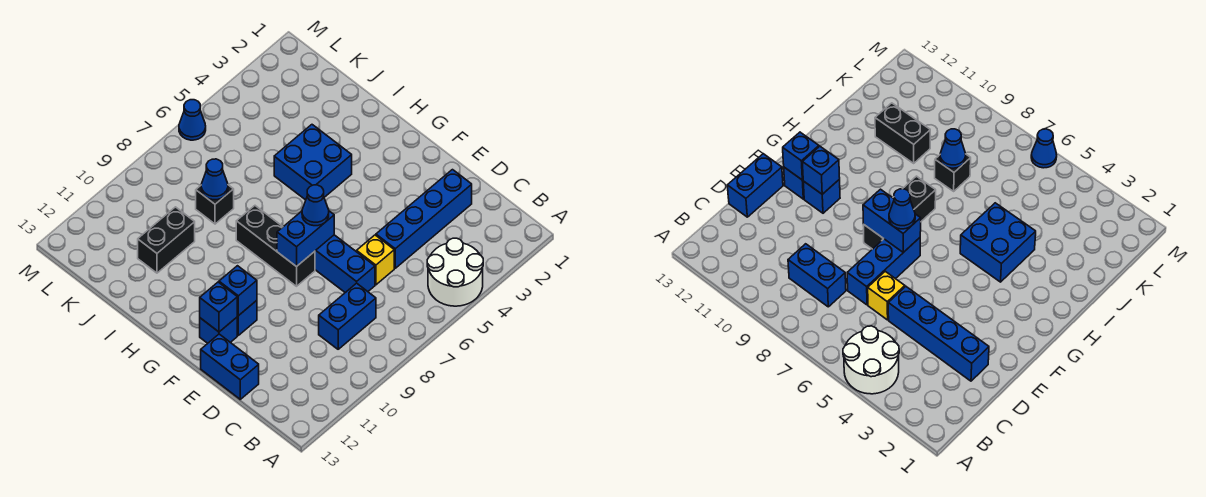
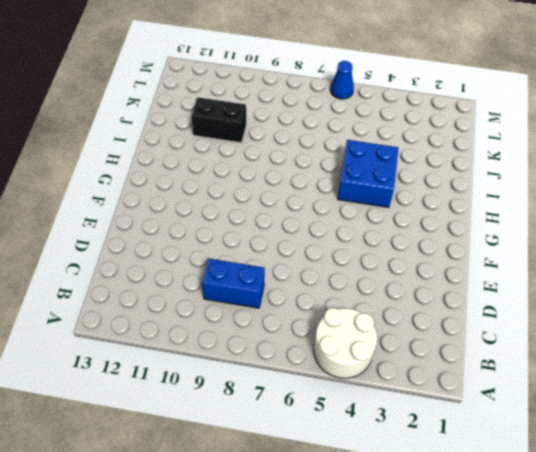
none -> blue 1x4 brick [376,170,472,268]
none -> yellow 1x1 brick [357,235,394,285]
none -> blue 1x3 brick [315,235,375,293]

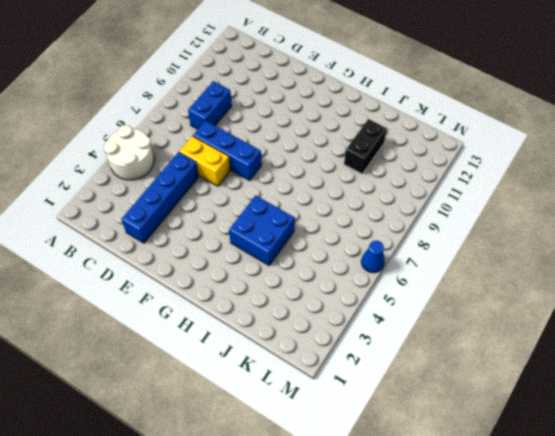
yellow 1x2 brick [179,136,230,186] -> yellow 1x1 brick [357,235,394,285]
none -> blue 1x2 brick [201,334,259,399]
none -> black 1x3 brick [236,206,315,286]
none -> blue 1x1 brick [237,301,257,335]

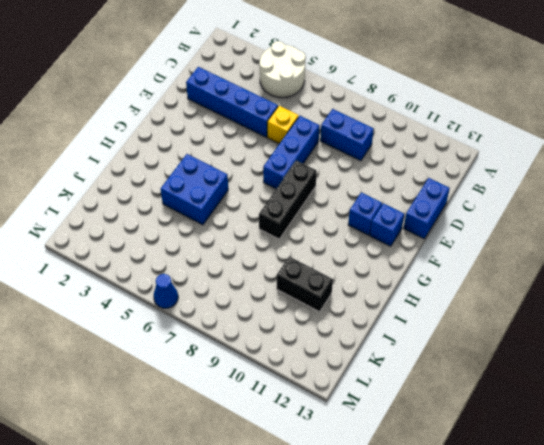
none -> black 1x1 brick [196,185,234,224]
none -> blue 1x2 brick [277,211,334,267]
none -> blue 1x1 brick [219,266,257,316]

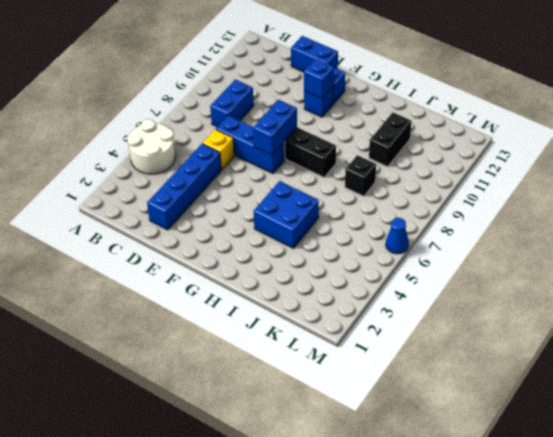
none -> blue 1x1 brick [200,282,237,332]
none -> blue 1x1 cone [201,159,228,200]
none -> blue 1x1 cone [302,185,329,226]

